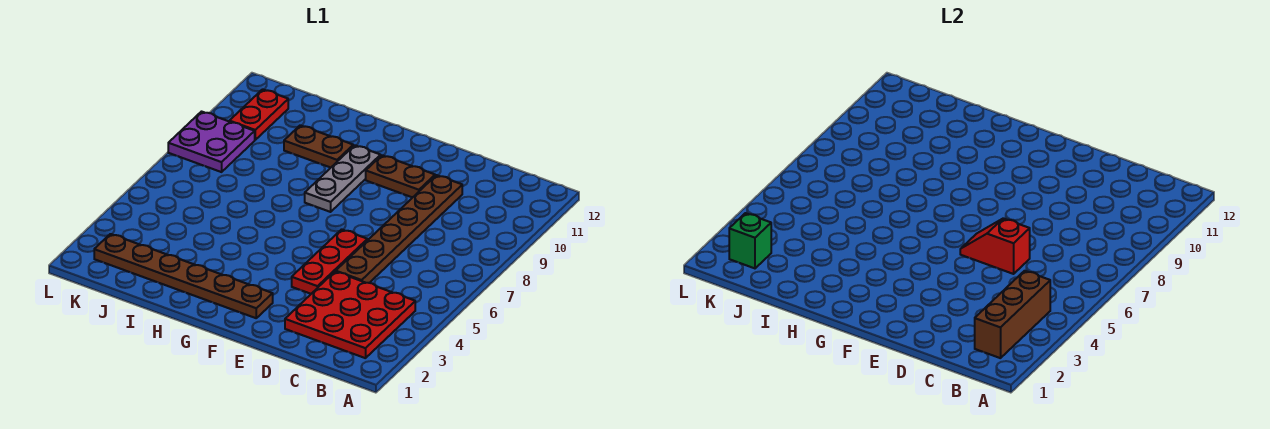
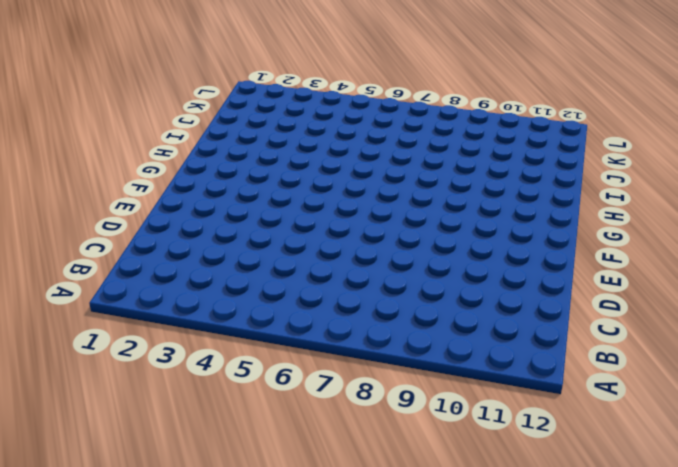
none -> red 3x3 plate [285,271,415,358]
none -> brown 1x6 plate [336,175,462,283]
none -> red 1x3 plate [292,229,367,294]

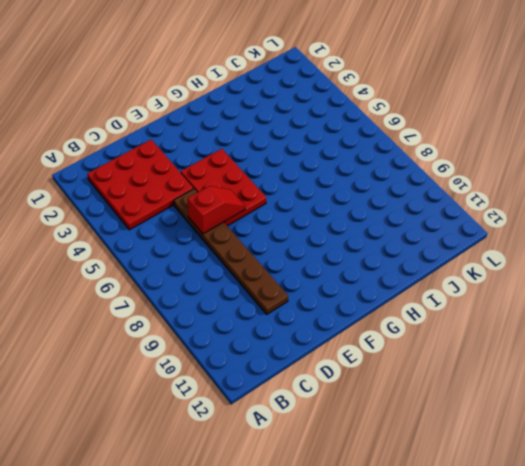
red 2x3 plate [181,149,266,226] -> red 1x3 plate [292,229,367,294]
none -> brown 1x2 plate [366,155,435,198]
none -> brown 1x6 plate [94,234,273,318]
none -> grey 1x3 plate [305,145,381,212]

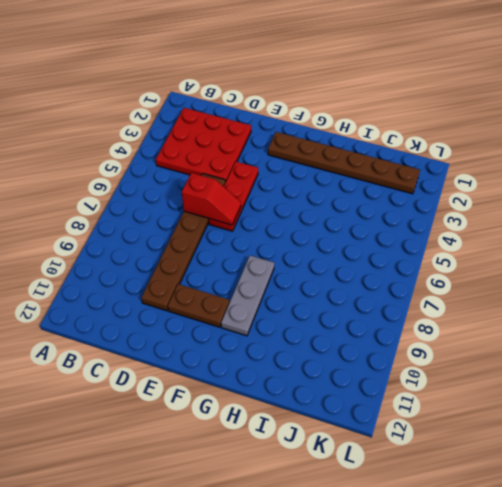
none -> brown 1x2 plate [284,125,353,168]
none -> purple 2x2 plate [168,112,255,172]
none -> red 1x2 plate [229,89,288,140]

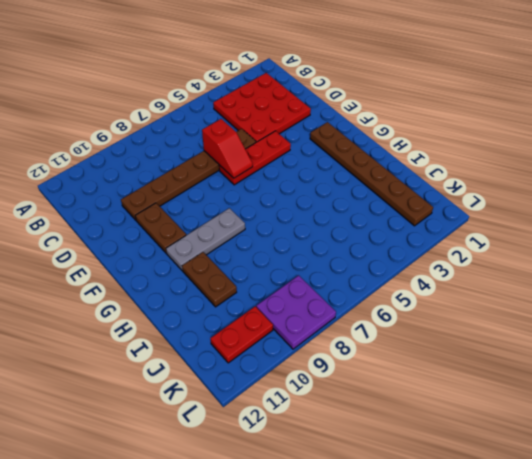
none -> brown 1x3 brick [975,271,1050,358]
none -> green 1x1 brick [729,213,771,268]

